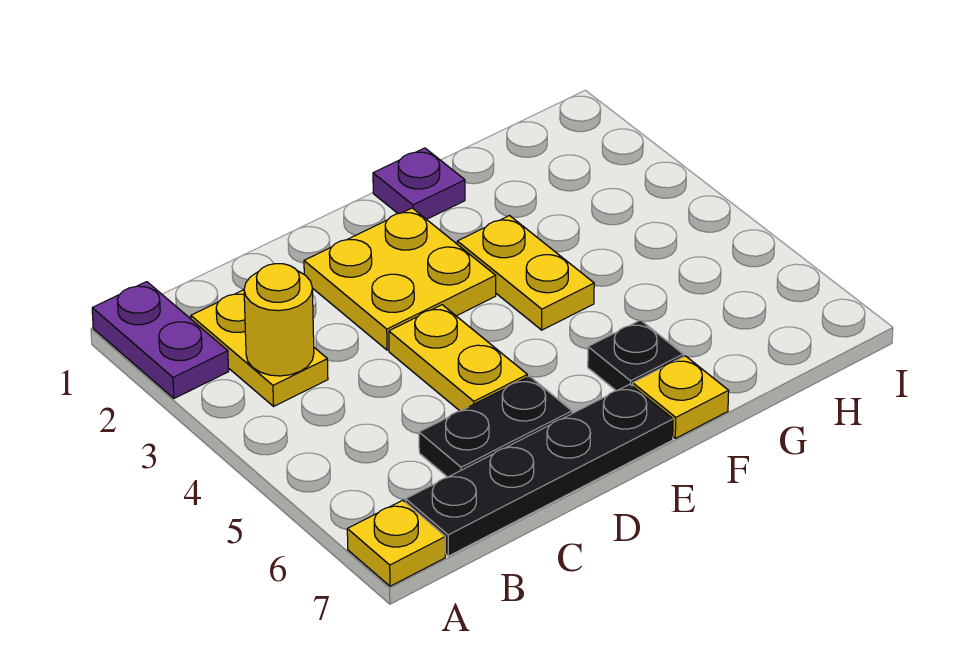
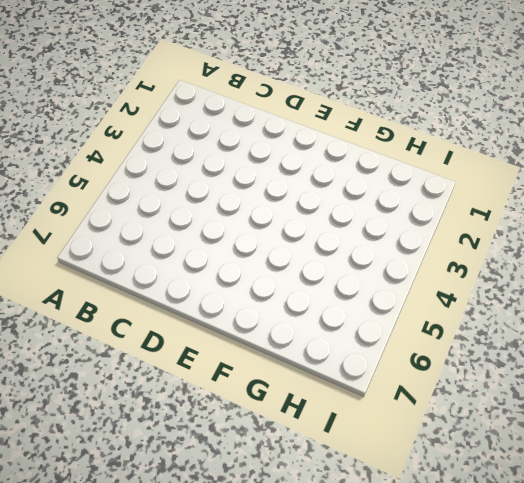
none -> purple 1x2 plate [92,282,229,398]
none -> yellow 1x1 plate [347,500,445,586]
none -> yellow 1x2 plate [191,290,328,406]

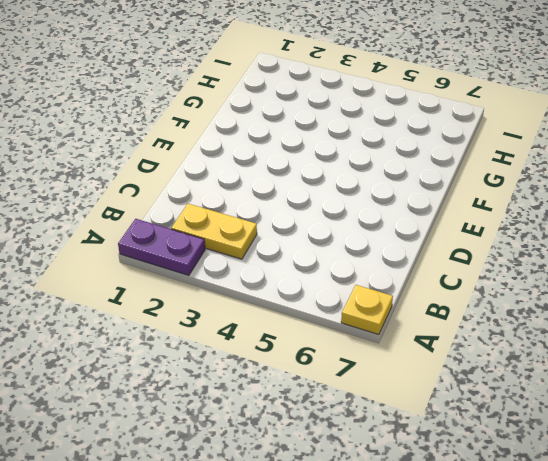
none -> black 1x4 plate [406,384,673,556]
none -> black 1x2 plate [419,376,572,477]
none -> yellow 2x2 plate [304,208,496,350]

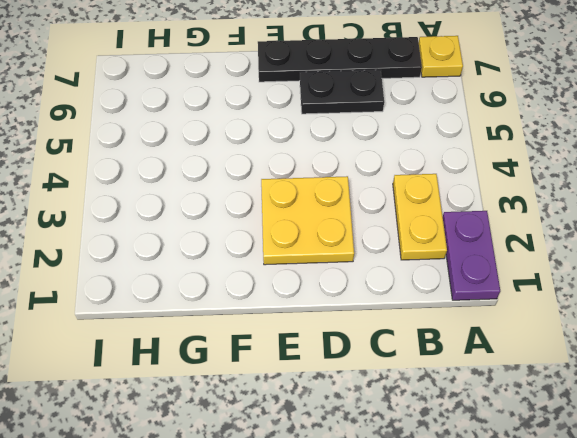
none -> yellow 1x2 plate [389,305,527,411]
none -> purple 1x1 plate [373,148,465,219]
none -> yellow 1x2 plate [457,216,594,330]

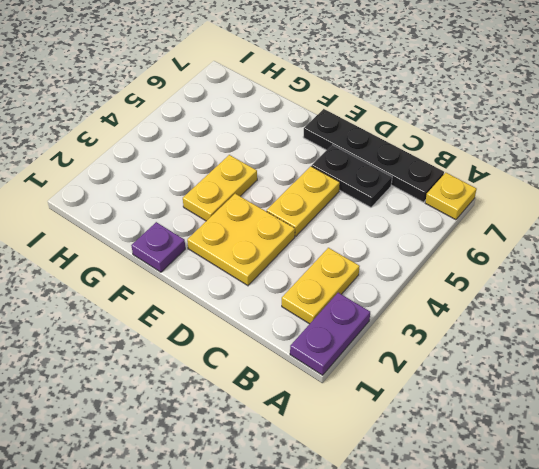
none -> black 1x1 plate [588,320,683,391]
none -> yellow 1x1 plate [633,356,729,438]
none -> yellow 1x1 round brick [244,264,314,376]

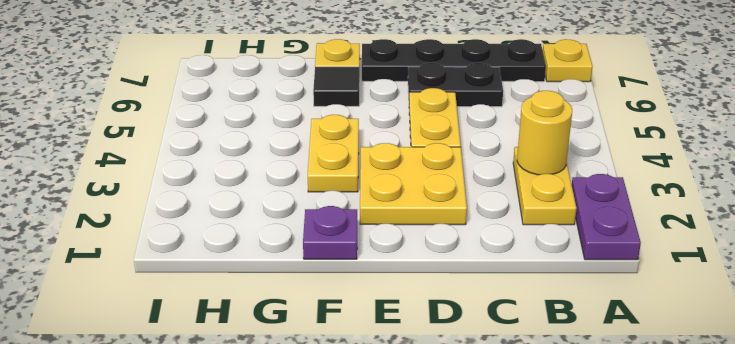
black 1x1 tile [313,67,360,106] -> black 1x1 plate [588,320,683,391]

